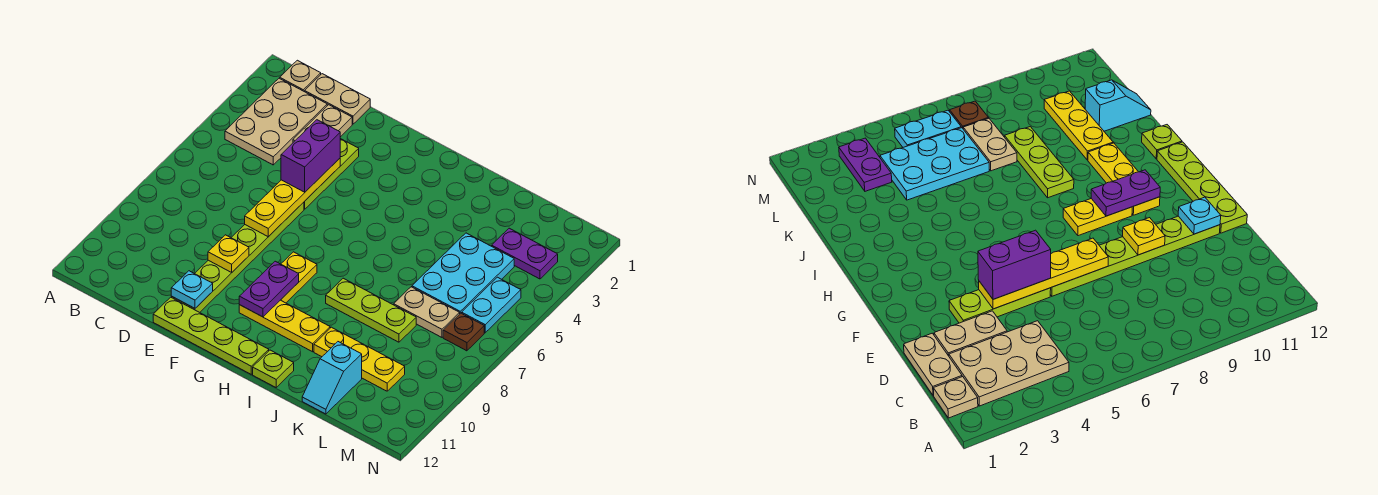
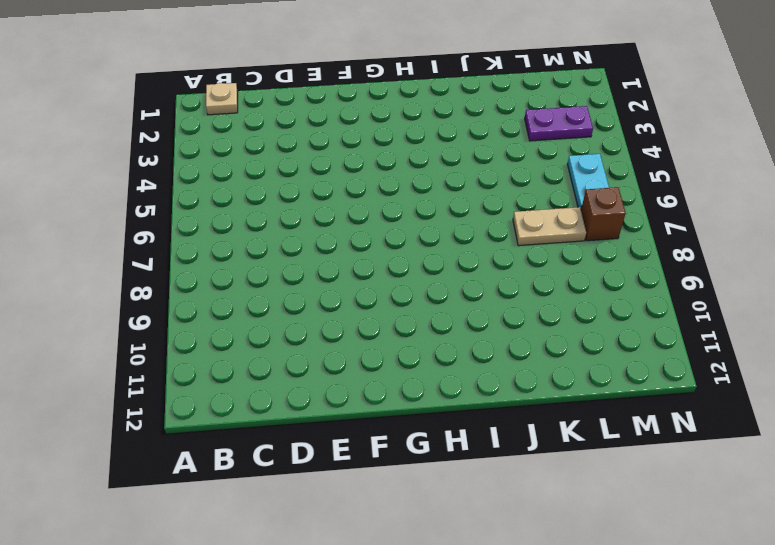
brown 1x1 brick [581,187,626,241] -> brown 1x1 plate [443,313,484,351]
none -> tan 2x3 plate [225,78,327,165]
none -> tan 1x2 plate [305,74,370,124]
none -> tan 1x2 plate [293,105,352,142]

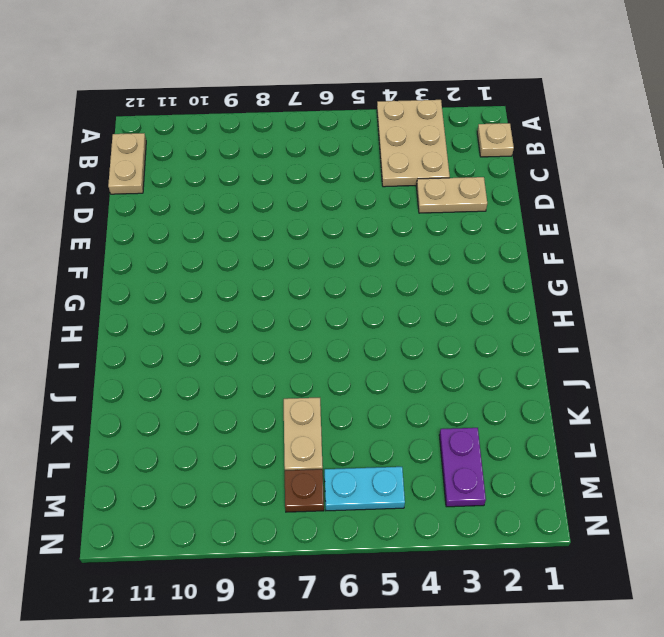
tan 2x3 plate [377,100,450,187] -> tan 2x3 plate turned to [225,78,327,165]
tan 1x2 plate [108,133,146,194] -> tan 1x2 plate moved to [305,74,370,124]
none -> lime 1x3 plate [304,139,359,209]
none -> lime 1x6 plate [171,202,304,312]
none -> lime 1x4 plate [153,297,269,374]

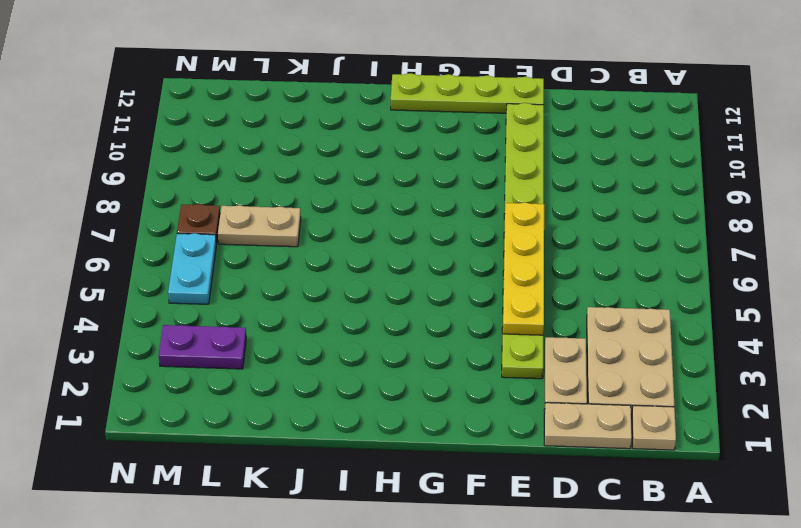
none -> yellow 1x2 plate [281,252,317,303]
none -> yellow 1x3 plate [239,300,330,352]
none -> lime 1x3 plate [326,278,416,342]

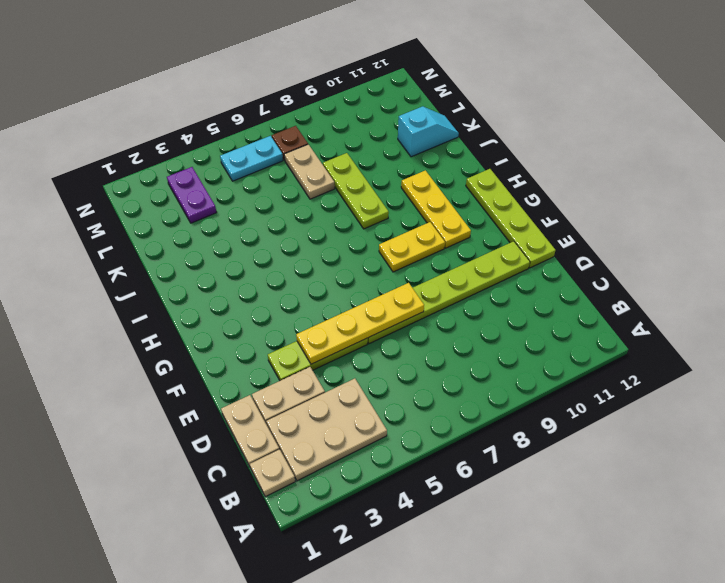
none -> lime 1x1 plate [253,350,294,387]
none -> yellow 1x3 plate [314,327,405,391]
none -> cyan 2x3 plate [412,233,514,313]

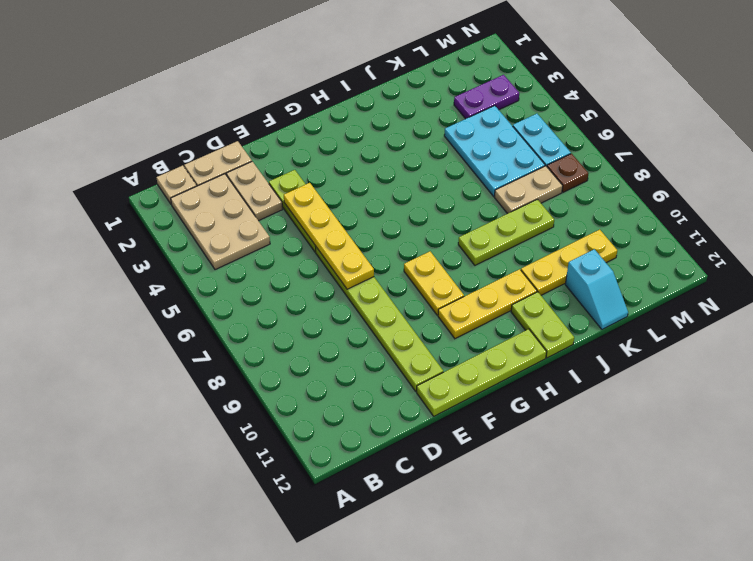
lime 1x2 plate [511,292,574,358] -> lime 1x1 plate [253,350,294,387]
none -> yellow 1x1 plate [208,235,249,273]
none -> cyan 1x1 plate [171,271,213,308]
none -> purple 1x2 plate [239,261,299,317]

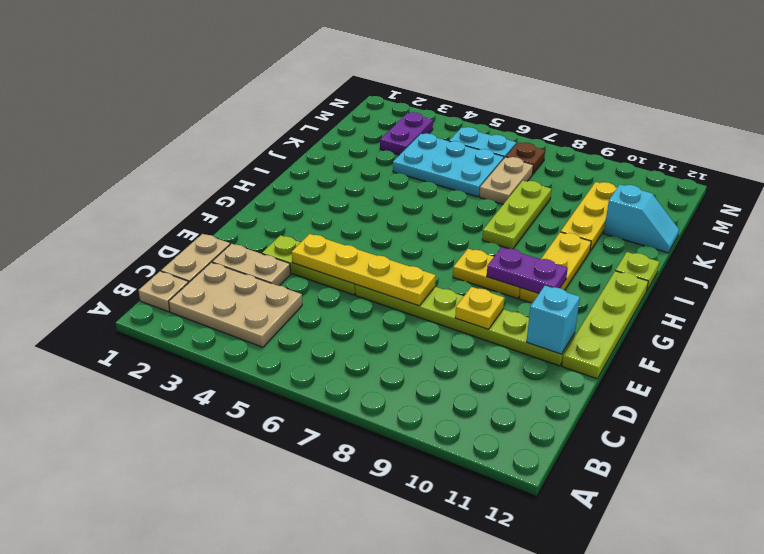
cyan 1x1 brick [526,286,580,354] -> cyan 1x1 plate [171,271,213,308]
none -> purple 1x2 brick [281,120,340,192]

